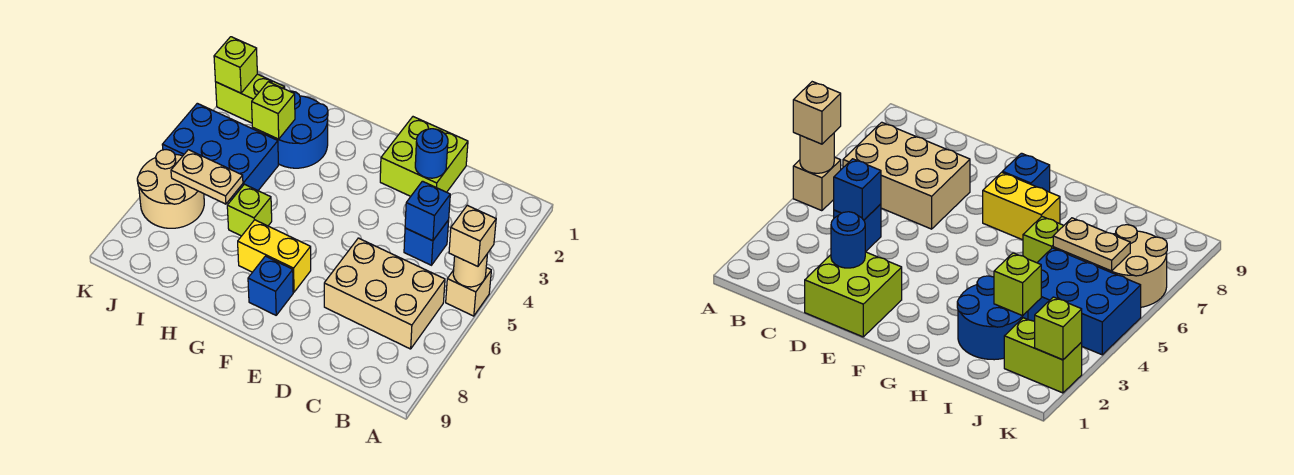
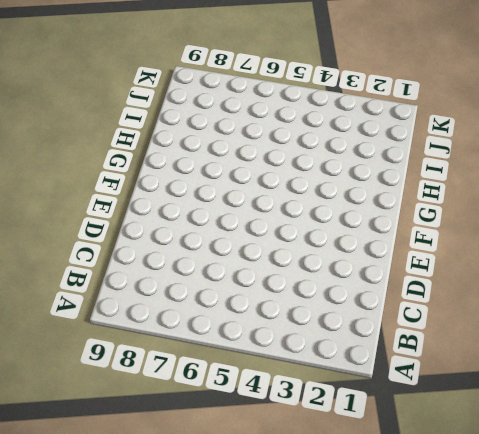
none -> tan 1x1 brick [446,268,491,316]
none -> tan 2x3 brick [324,238,445,349]
none -> blue 1x1 brick [404,220,449,265]

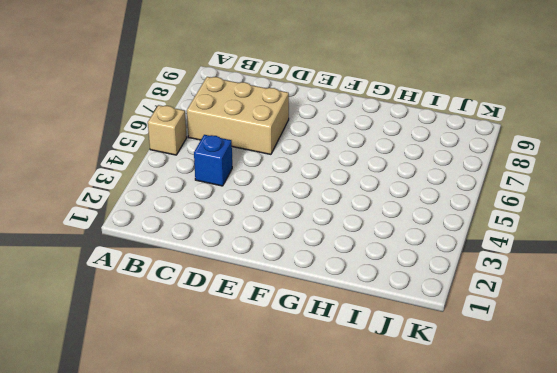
none -> lime 2x2 brick [380,117,468,196]
none -> yellow 1x2 brick [238,220,311,292]
none -> blue 1x1 brick [248,256,293,315]

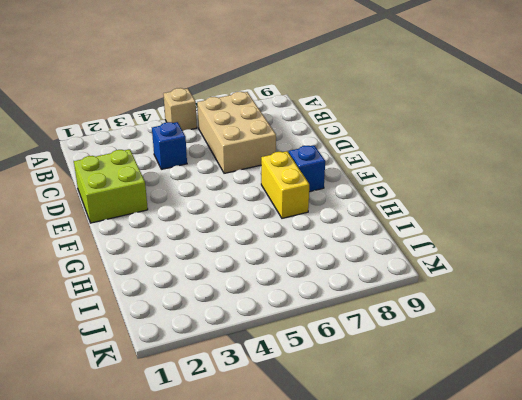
none -> blue 2x2 round brick [265,91,328,168]
none -> lime 1x1 brick [227,184,272,236]
none -> blue 2x3 brick [162,103,278,200]

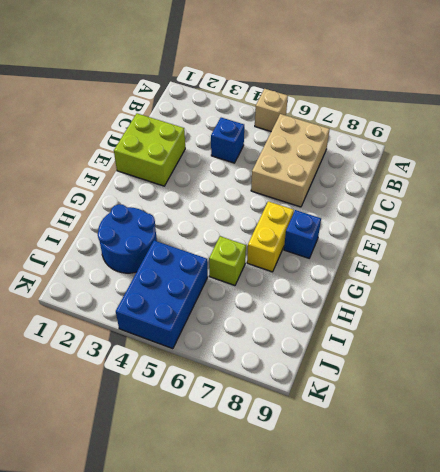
none -> lime 1x2 brick [216,74,285,123]
none -> tan 2x2 round brick [137,150,204,228]
none -> tan 1x1 round brick [453,255,487,287]

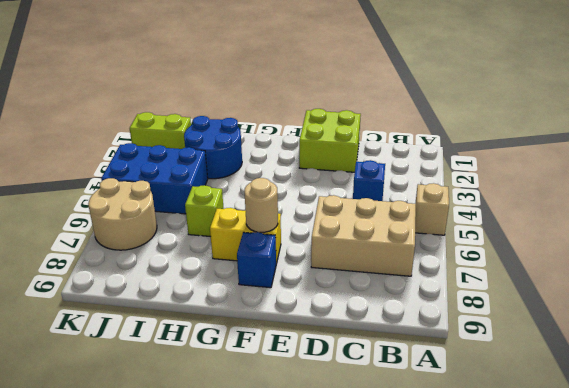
tan 1x1 round brick [244,178,278,232] -> tan 1x1 round brick moved to [453,255,487,287]
none -> blue 1x1 brick [405,181,450,241]
none -> blue 1x1 round brick [415,129,448,178]
none -> lime 1x1 brick [252,82,295,139]

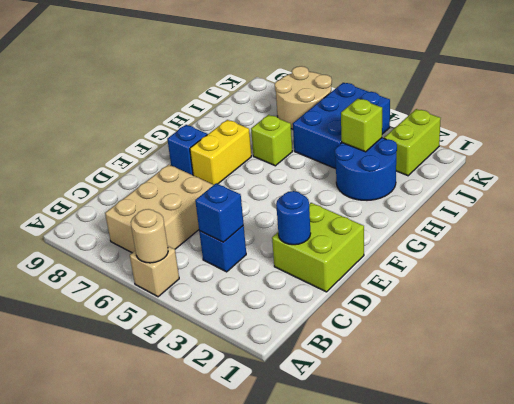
none -> tan 1x2 plate [171,150,243,204]
none -> lime 1x1 brick [214,37,257,93]
none -> tan 1x1 brick [449,205,496,266]

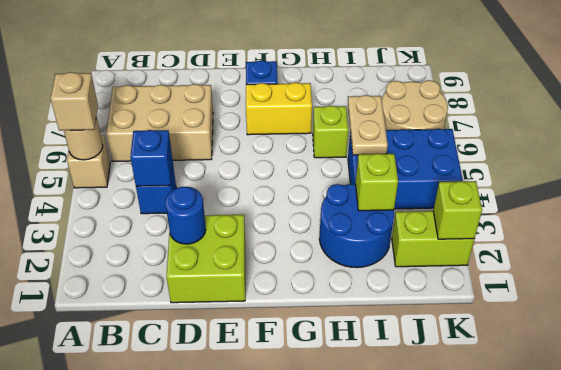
tan 1x2 plate [348,95,388,155] -> tan 1x2 plate turned to [171,150,243,204]

